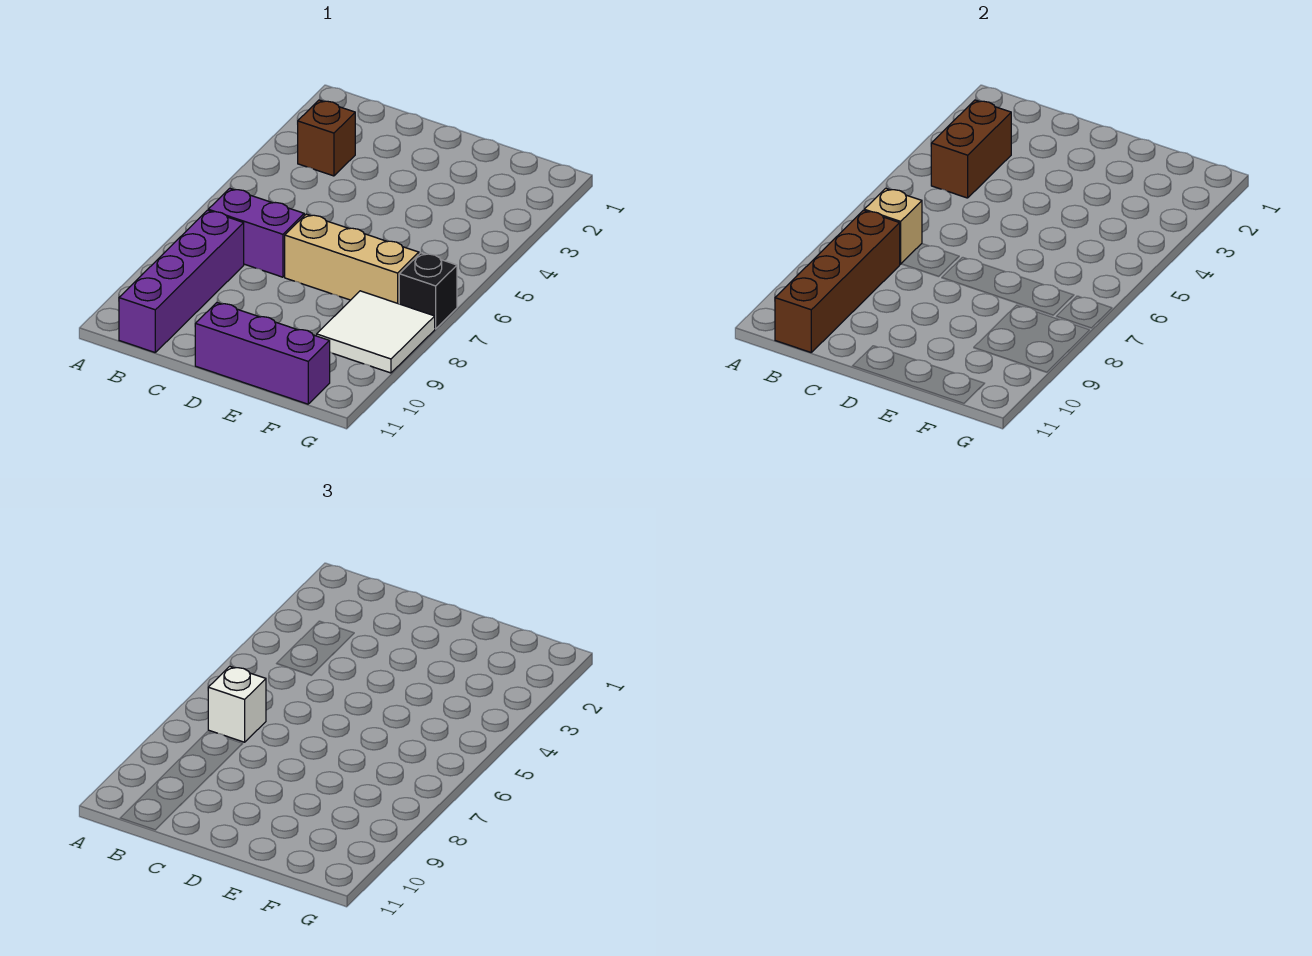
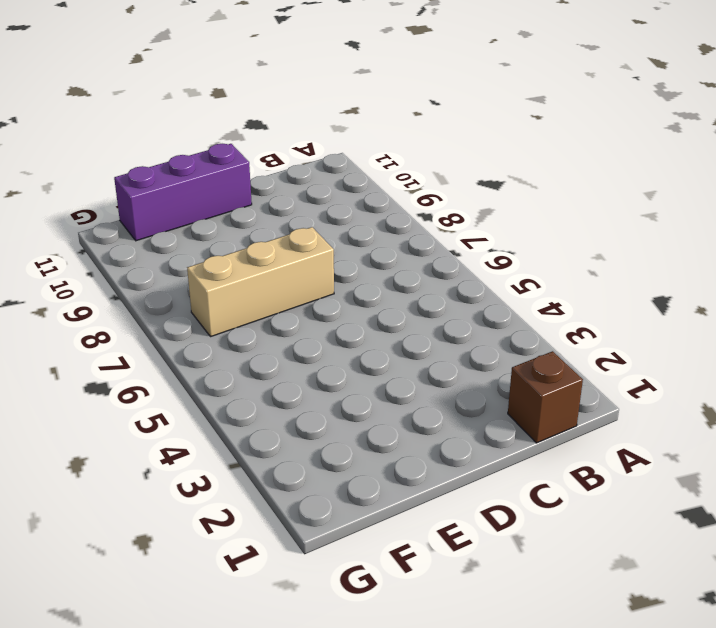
brown 1x1 brick [508,351,583,443] -> brown 1x1 brick moved to [298,100,355,176]
none -> purple 1x2 brick [208,188,304,277]
none -> purple 1x4 brick [119,210,244,352]

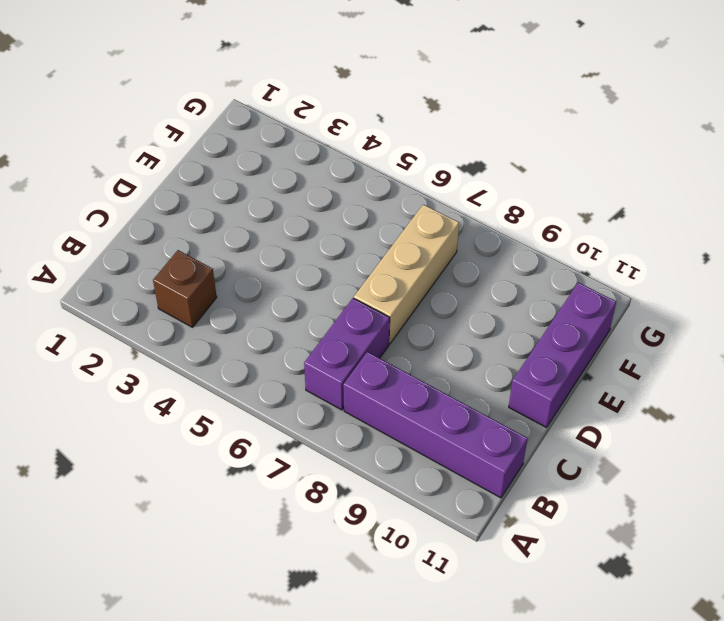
none -> white 2x2 tile [317,291,435,373]
none -> black 1x1 brick [399,253,457,329]

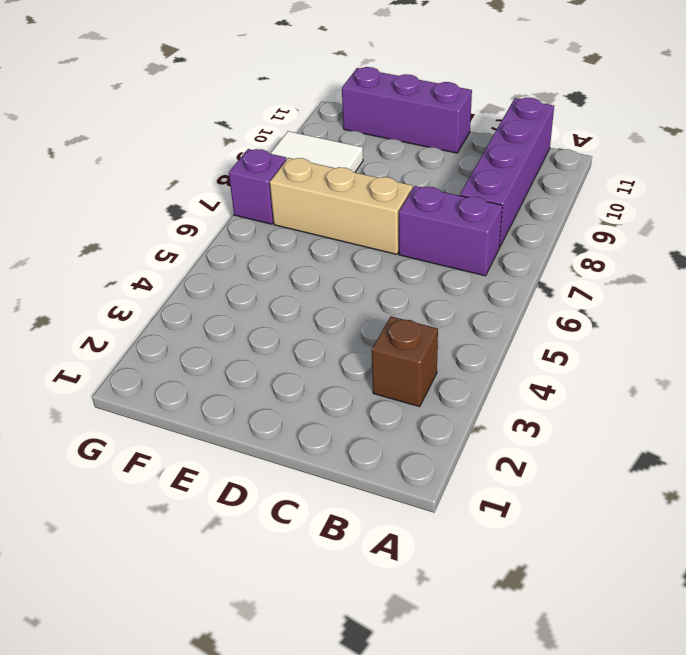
purple 1x1 brick [229,149,286,224] -> black 1x1 brick [399,253,457,329]
none -> brown 1x2 brick [931,100,1011,198]
none -> tan 1x1 brick [864,188,922,264]

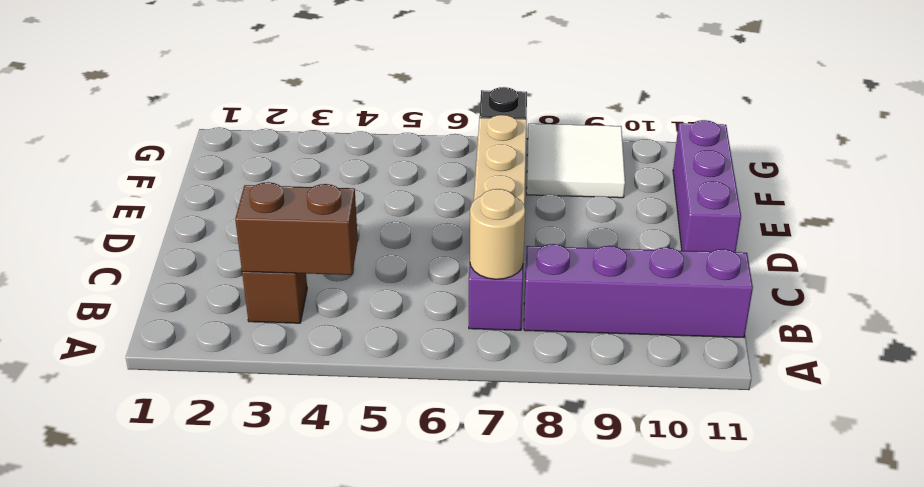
tan 1x1 round brick [470,189,525,279] -> tan 1x1 brick [864,188,922,264]
none -> brown 1x4 brick [775,210,900,352]
none -> white 1x1 brick [208,666,266,742]

